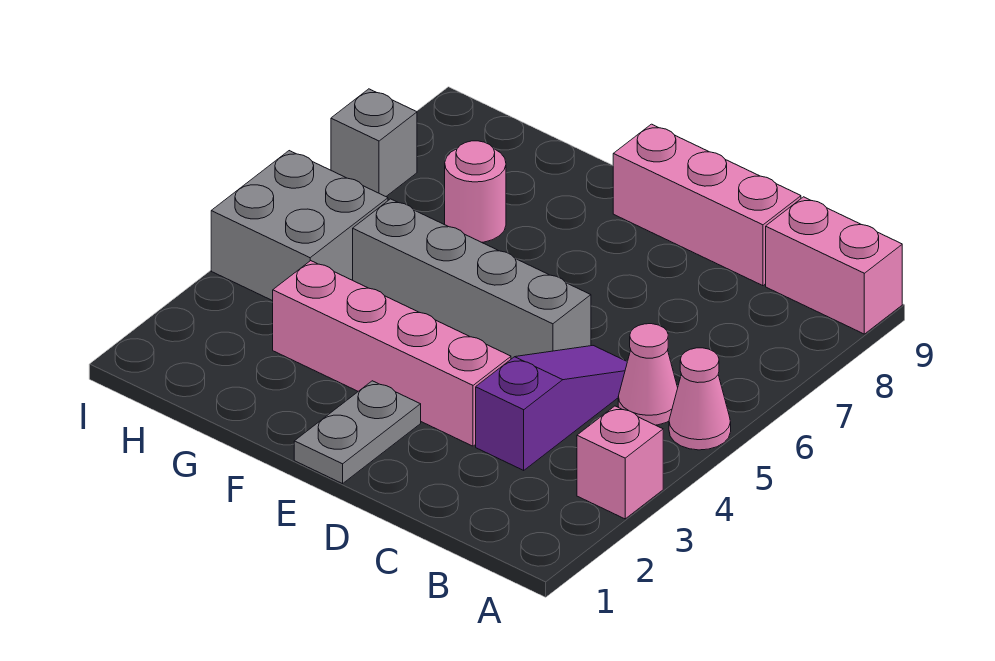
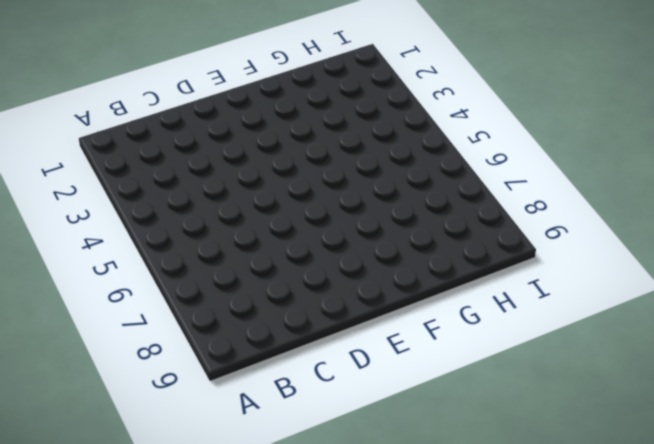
none -> pink 1x1 brick [577,406,663,519]
none -> pink 1x1 cone [669,348,731,450]
none -> pink 1x2 brick [766,197,902,334]

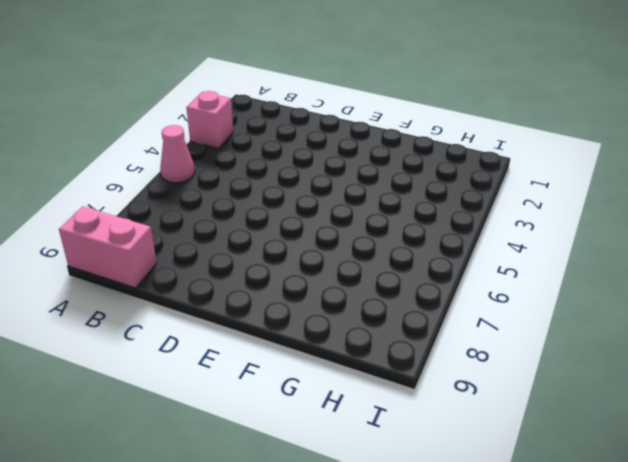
none -> pink 1x1 cone [618,324,678,425]
none -> purple 1x3 slope [476,346,627,470]
none -> pink 1x3 brick [613,124,801,286]

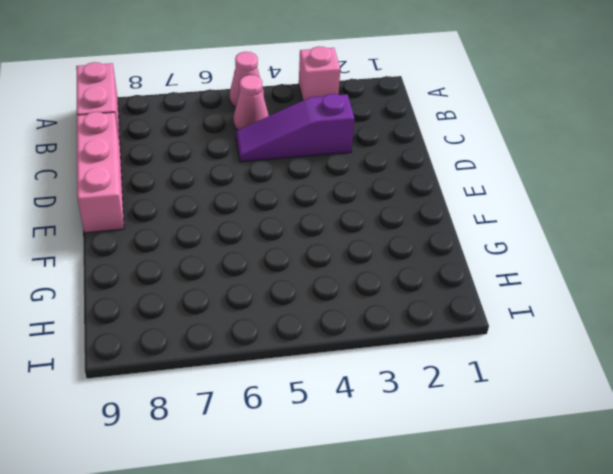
none -> pink 1x4 brick [273,261,511,446]
none -> grey 1x4 brick [353,199,591,359]
none -> grey 1x2 plate [294,381,421,484]

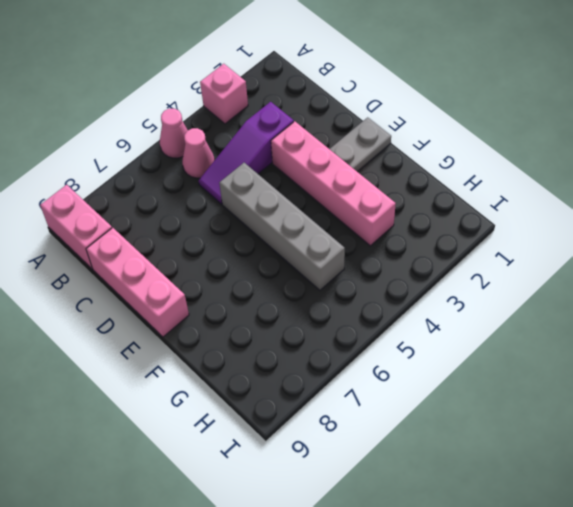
none -> pink 1x1 round brick [445,141,506,242]
none -> grey 2x2 brick [211,151,388,301]
none -> grey 1x1 brick [331,89,417,196]

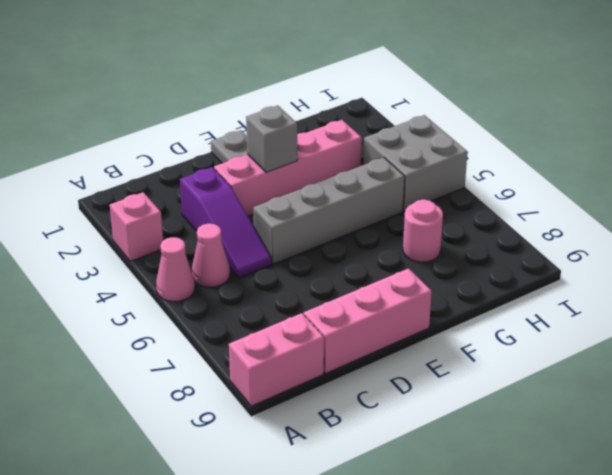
grey 1x1 brick [246,105,297,172] -> grey 1x1 brick moved to [331,89,417,196]

